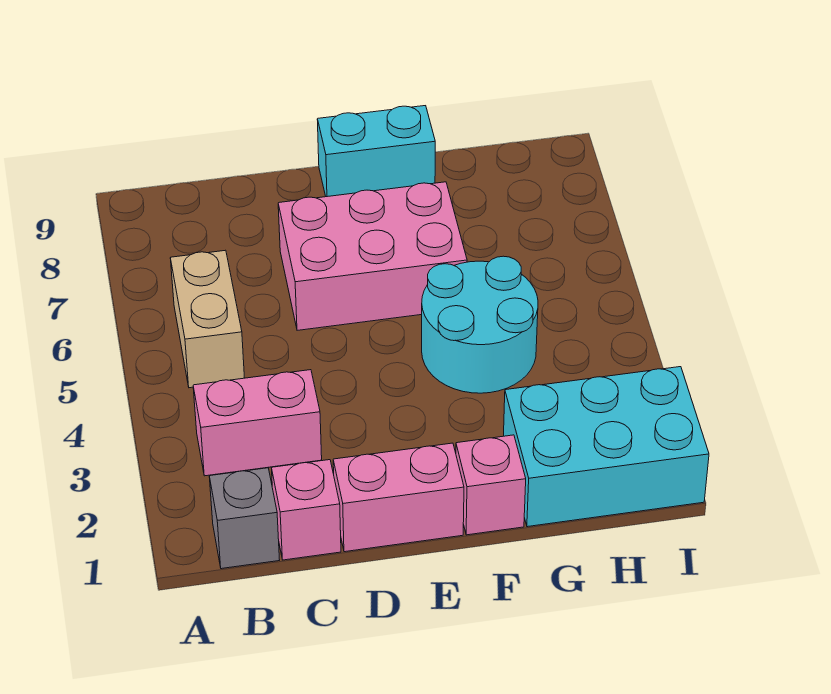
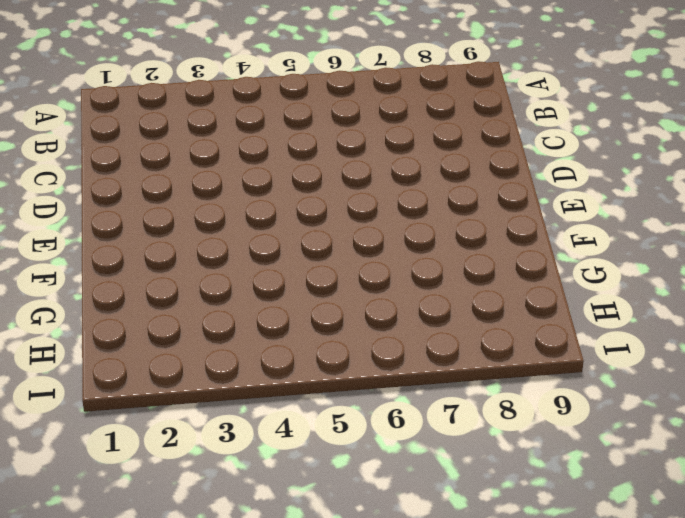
none -> grey 1x1 brick [209,468,279,569]
none -> pink 1x2 brick [193,370,322,476]

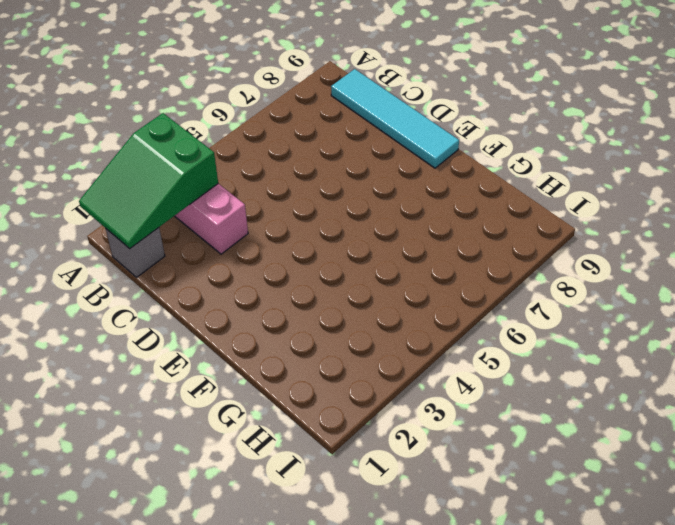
green 2x3 slope [79,113,218,249] -> none
cyan 1x4 tile [331,69,459,168] -> cyan 1x2 brick [317,106,435,197]
none -> tan 1x2 brick [170,250,244,388]
none -> pink 1x1 brick [272,460,341,560]

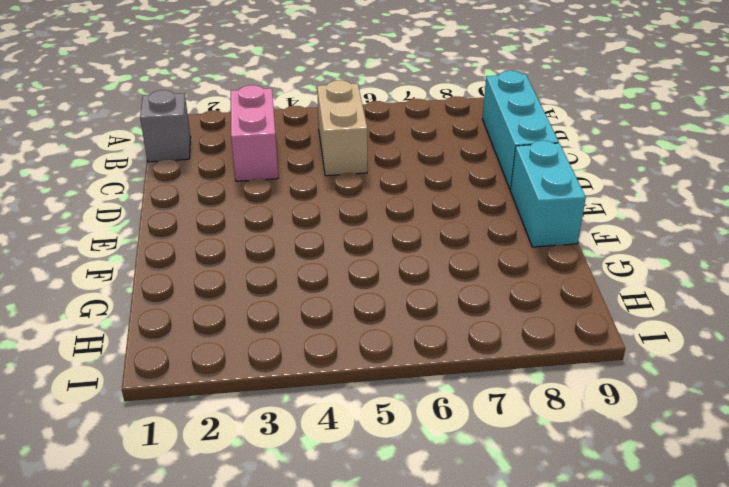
tan 1x2 brick [317,80,367,176] -> tan 1x2 brick turned to [170,250,244,388]
cyan 1x3 brick [483,71,559,190] -> none
none -> pink 1x1 brick [272,460,341,560]
none -> pink 1x2 brick [333,443,464,552]

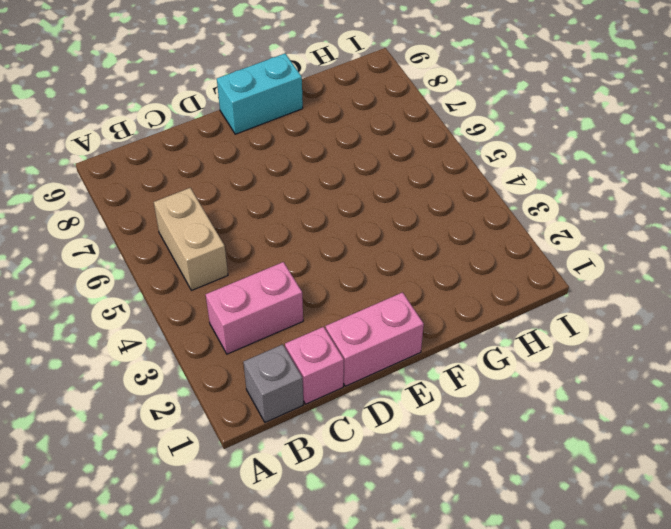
none -> pink 2x3 brick [278,182,467,330]
none -> pink 1x1 brick [456,435,526,535]

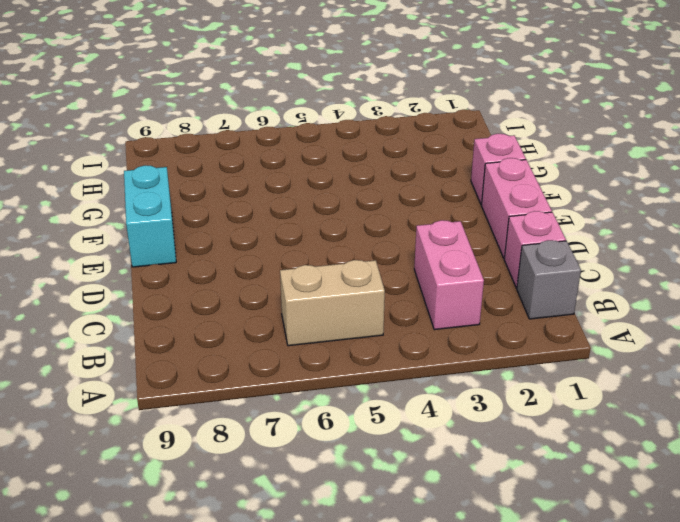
none -> pink 2x3 brick [278,182,467,330]
none -> cyan 2x2 round brick [422,256,538,393]

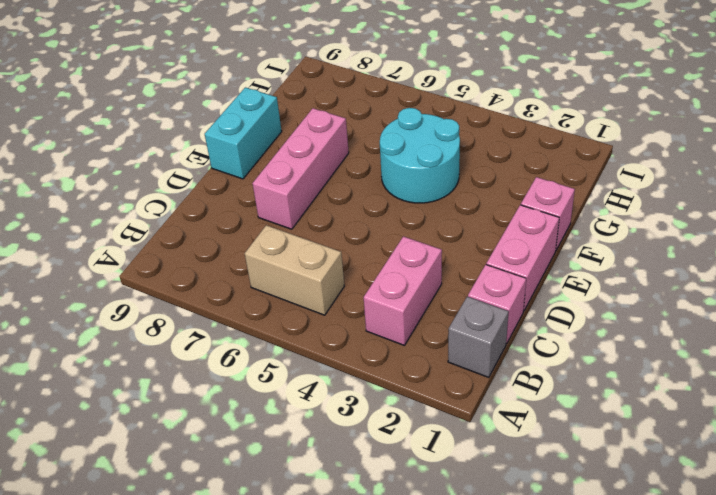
pink 1x3 brick [252,108,349,229] -> pink 2x3 brick [278,182,467,330]
none -> cyan 2x3 brick [504,367,709,527]

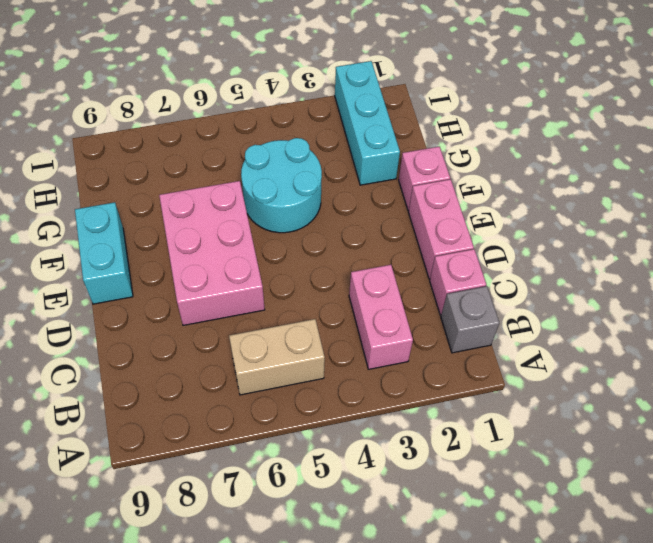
cyan 1x3 brick [335,61,400,185] -> cyan 2x3 brick [504,367,709,527]

